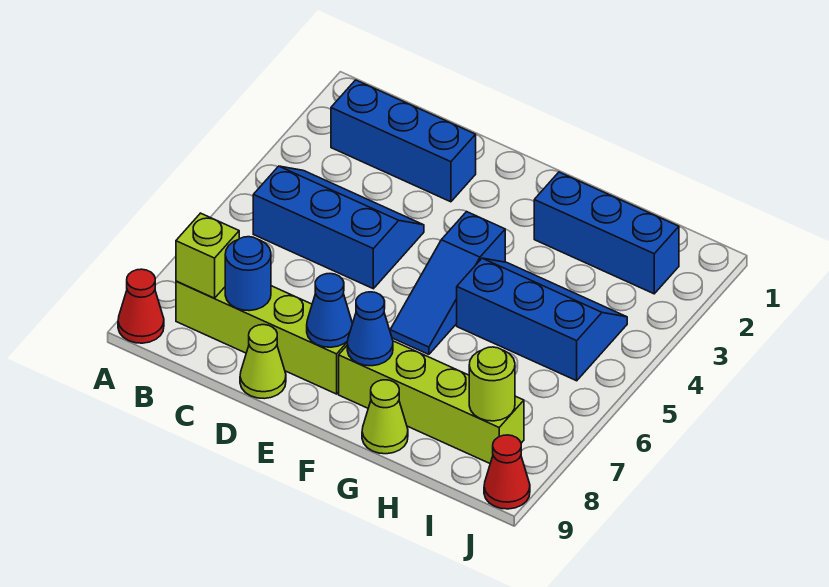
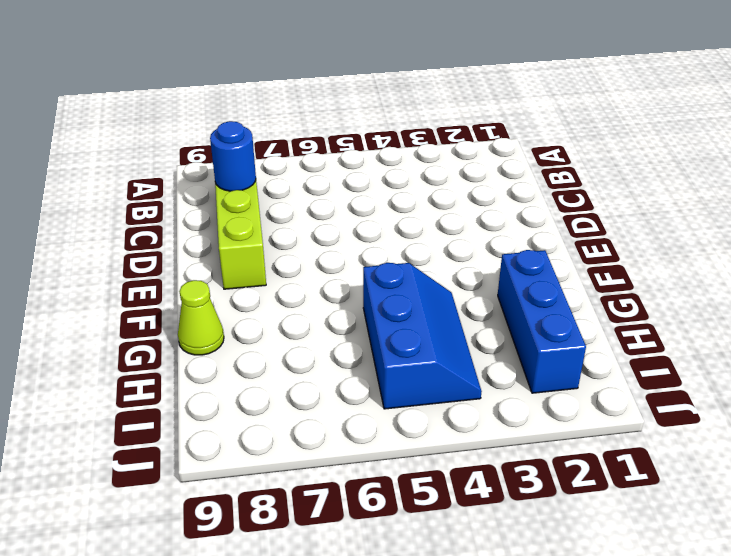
none -> red 1x1 cone [118,269,164,343]
none -> blue 1x3 brick [331,80,476,202]
none -> blue 2x3 slope [253,166,424,289]

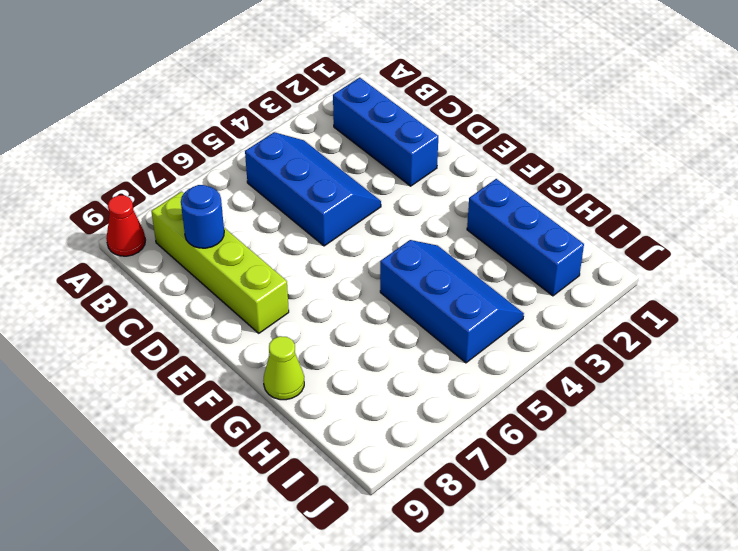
none -> lime 1x1 cone [240,325,286,399]
none -> blue 1x3 slope [390,212,505,354]
none -> lime 1x4 brick [339,341,524,463]

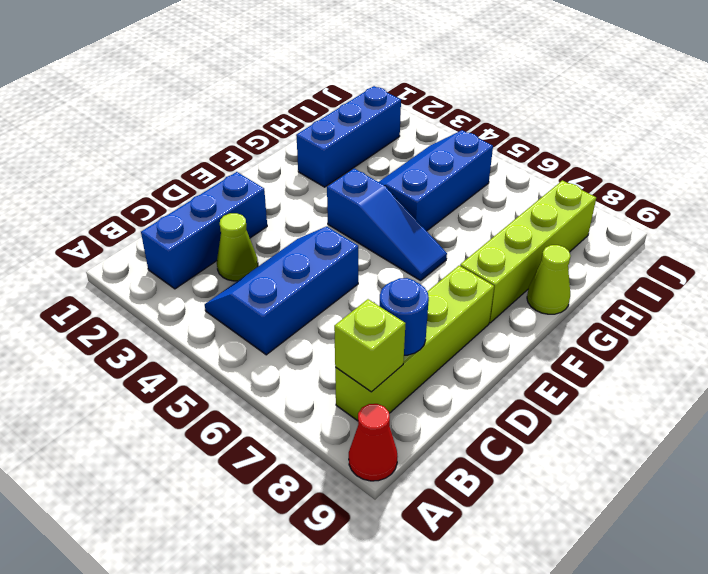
lime 1x1 cone [217,213,258,281] -> lime 1x1 cone moved to [240,325,286,399]
none -> red 1x1 cone [484,435,530,509]
none -> blue 1x1 cone [307,274,352,347]
none -> blue 1x1 cone [347,292,393,366]

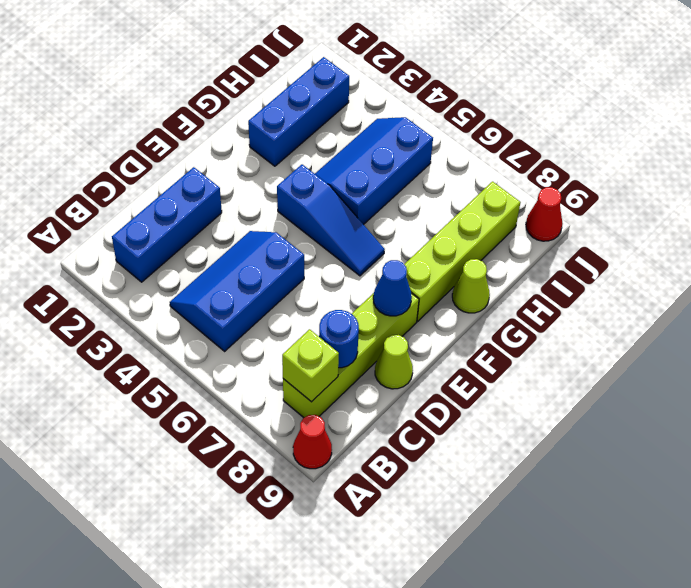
none -> blue 1x1 cone [347,292,393,366]
none -> lime 1x1 round brick [469,347,515,421]

